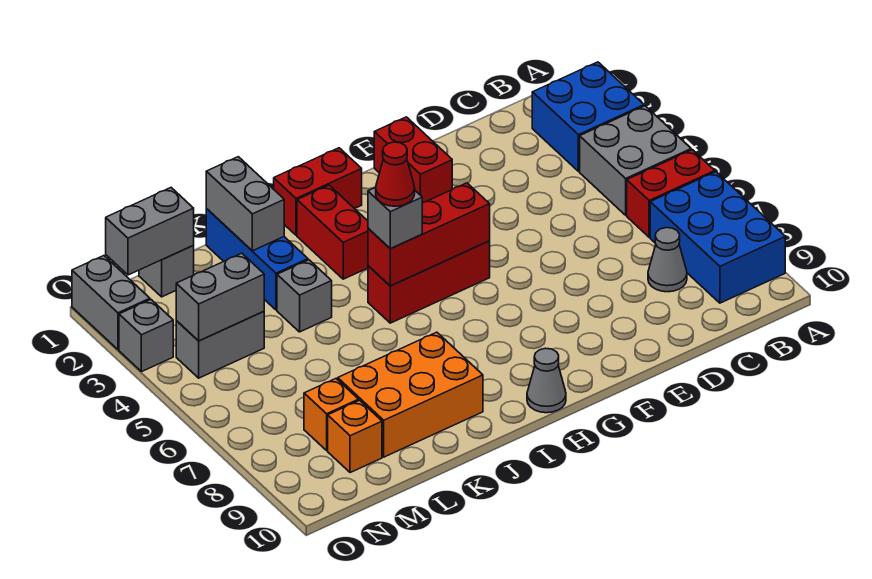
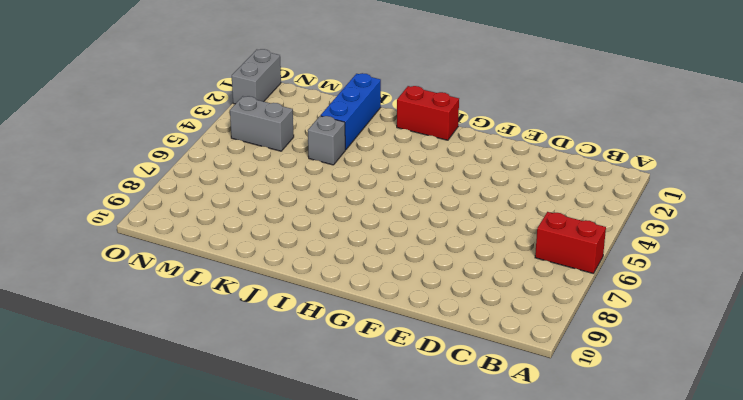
none -> blue 2x2 brick [532,62,644,171]
none -> grey 2x2 brick [580,106,691,215]
none -> blue 2x3 brick [650,172,785,303]

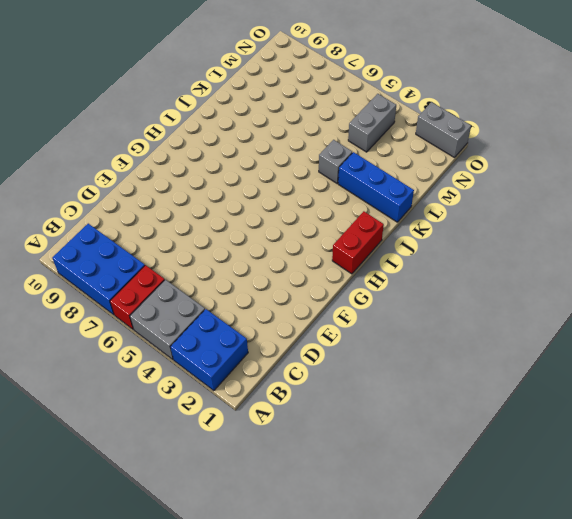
none -> grey 1x1 cone [648,228,687,292]
none -> red 1x2 brick [374,117,452,203]
none -> red 1x3 brick [368,241,490,323]

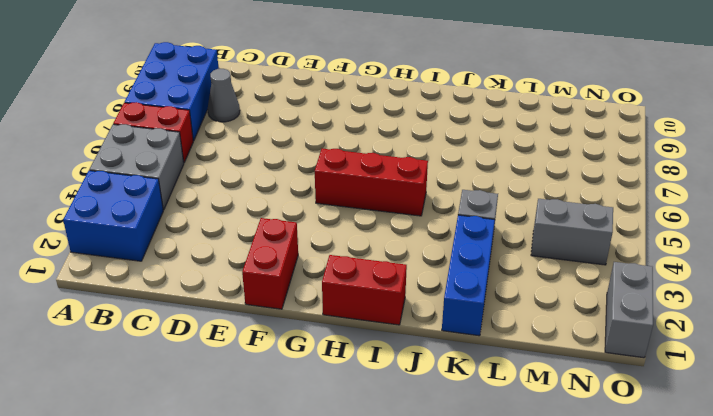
none -> grey 1x1 cone [527,348,566,413]
none -> red 1x2 brick [297,185,368,279]
none -> orange 2x3 brick [338,332,483,457]

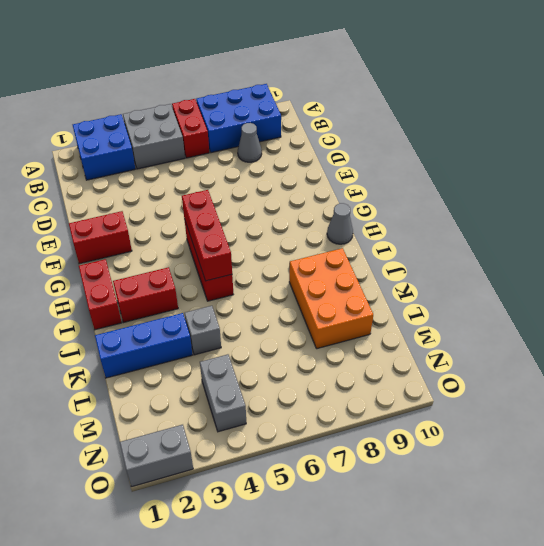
none -> grey 1x1 brick [139,246,194,297]
none -> orange 1x1 brick [304,379,359,450]
none -> orange 1x1 brick [328,400,382,473]

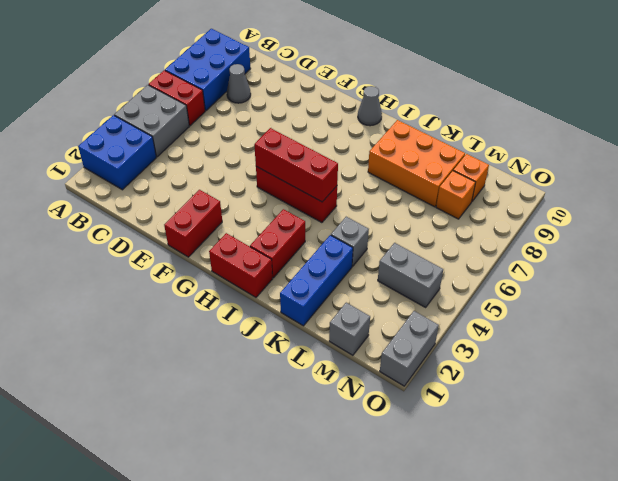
none -> grey 1x1 brick [119,300,173,372]
none -> grey 1x2 brick [206,157,284,251]
none -> grey 1x2 brick [106,188,194,275]

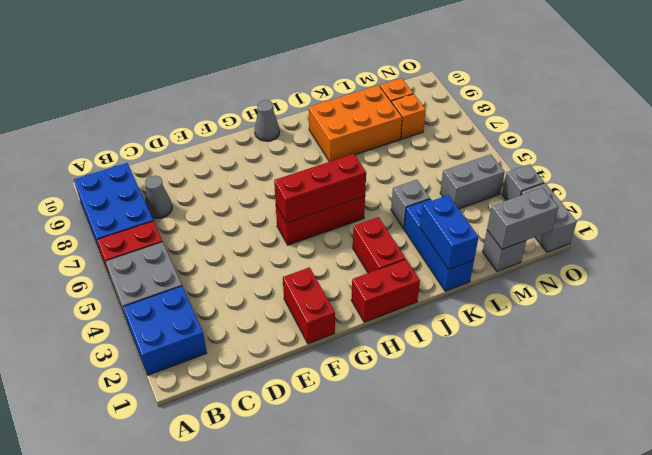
blue 1x2 brick [420,195,479,269] -> grey 1x2 brick [206,157,284,251]
none -> grey 1x2 brick [176,253,264,341]
none -> grey 1x1 brick [368,187,422,249]
none -> red 1x1 cone [376,142,415,206]

